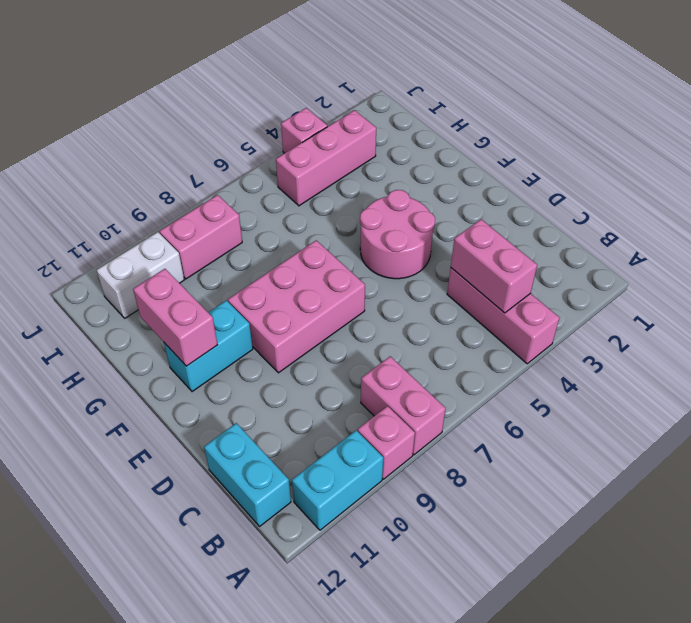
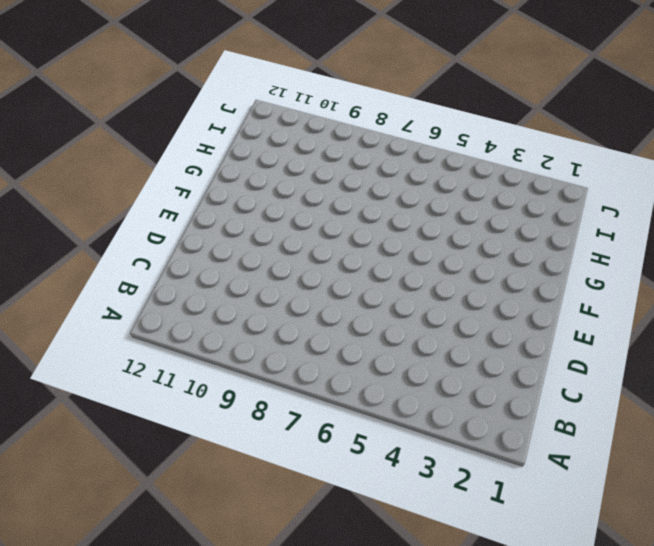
none -> pink 1x3 brick [447,268,559,364]
none -> pink 1x2 brick [361,356,446,455]
none -> pink 1x1 brick [358,406,415,479]

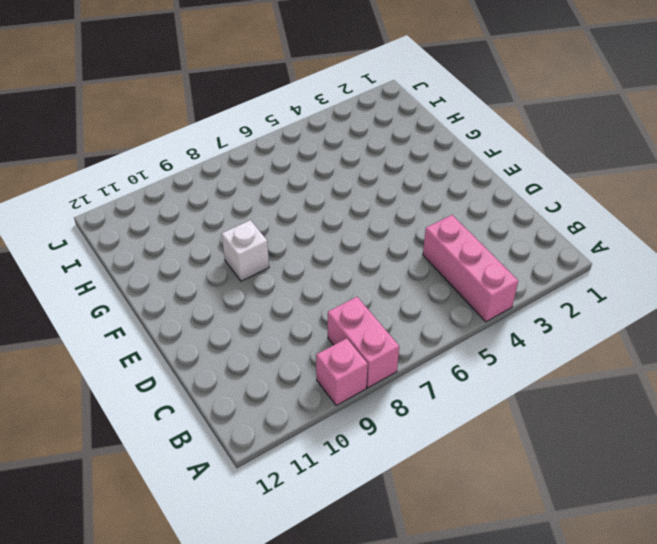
white 1x1 brick [222,220,269,281] -> pink 2x3 brick [228,240,365,373]
none -> cyan 1x2 brick [292,430,383,530]
none -> cyan 1x2 brick [204,423,291,527]
none -> pink 2x2 round brick [360,190,435,279]

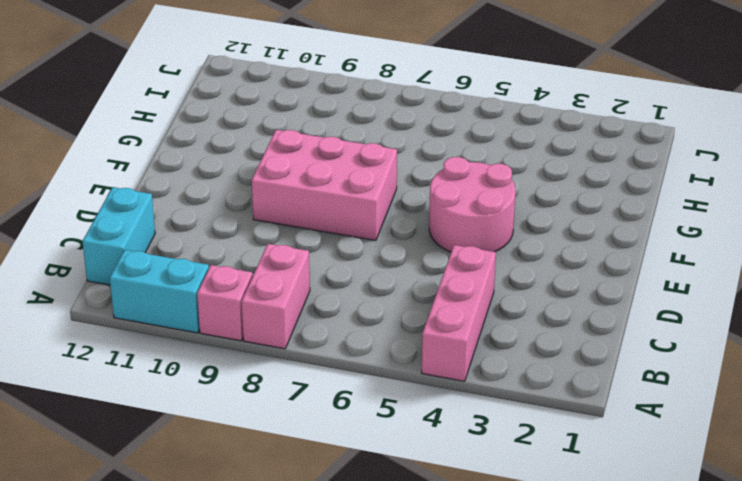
none -> cyan 1x2 brick [164,300,253,392]
none -> pink 1x3 brick [276,110,376,206]
none -> pink 1x2 brick [159,195,242,279]

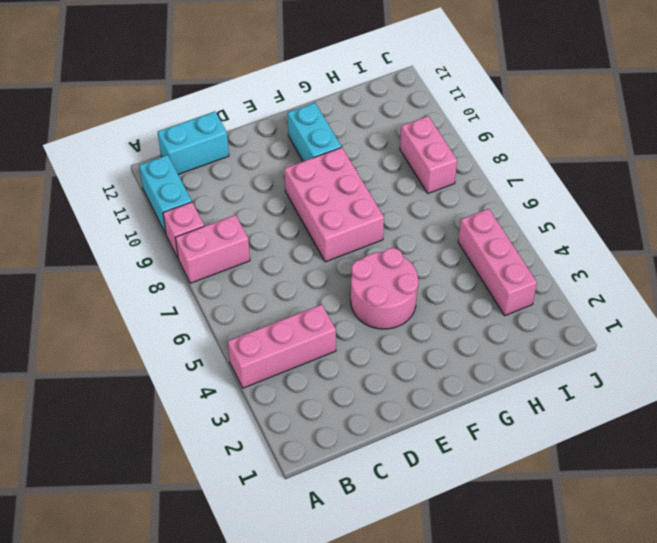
none -> white 1x2 brick [97,232,184,318]
none -> pink 1x1 brick [281,108,327,153]
none -> pink 1x2 brick [451,219,537,313]

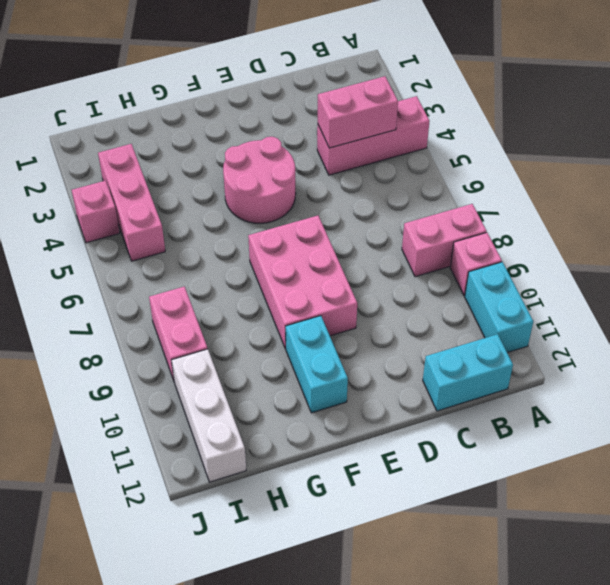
white 1x3 brick [171,349,246,482] -> white 1x2 brick [97,232,184,318]
none -> pink 1x2 brick [133,269,217,366]

